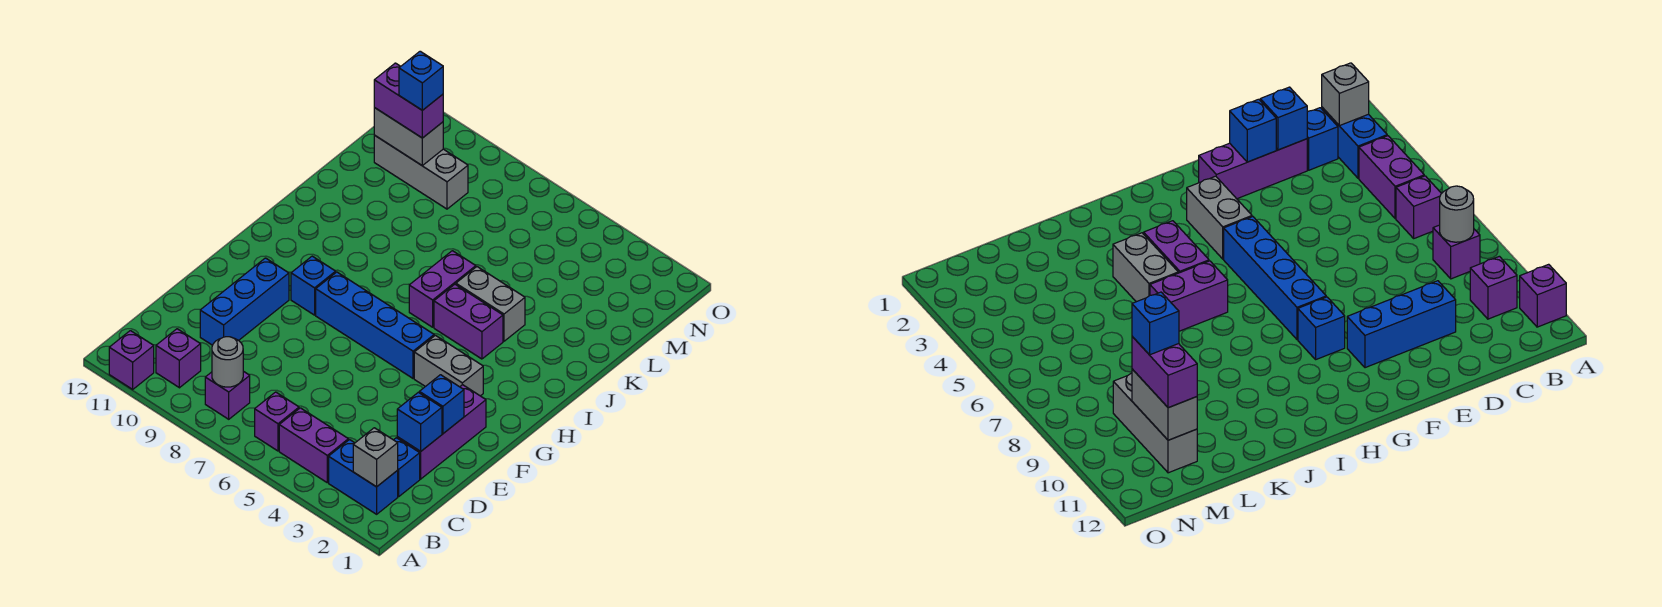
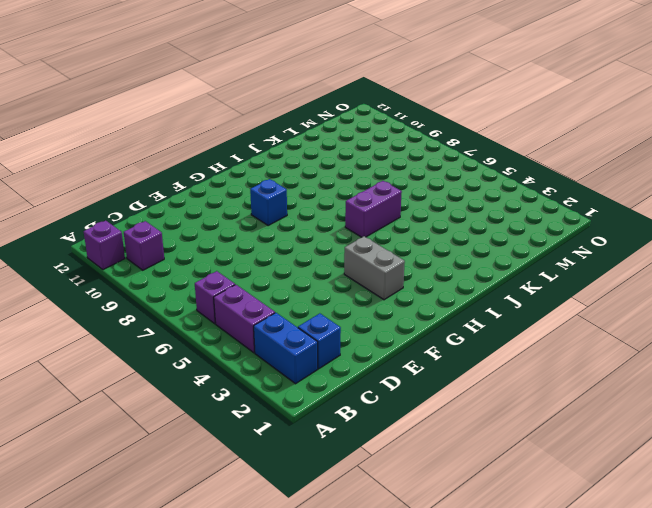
none -> purple 1x1 brick [205,371,250,419]
none -> purple 1x3 brick [397,385,486,479]
none -> blue 1x3 brick [200,258,289,345]

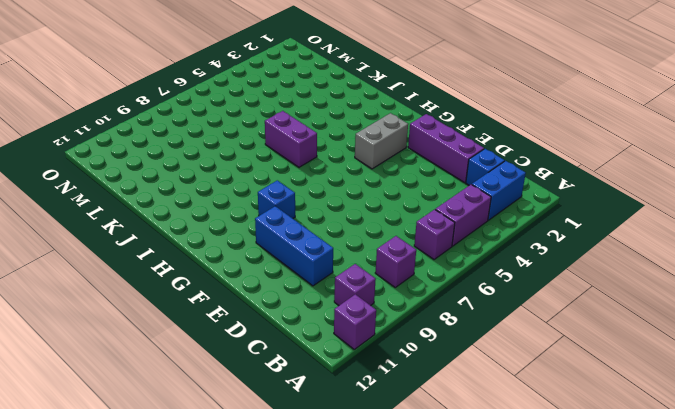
none -> blue 1x4 brick [316,272,434,378]
none -> purple 1x2 brick [434,284,503,359]
none -> grey 1x2 brick [456,267,525,341]

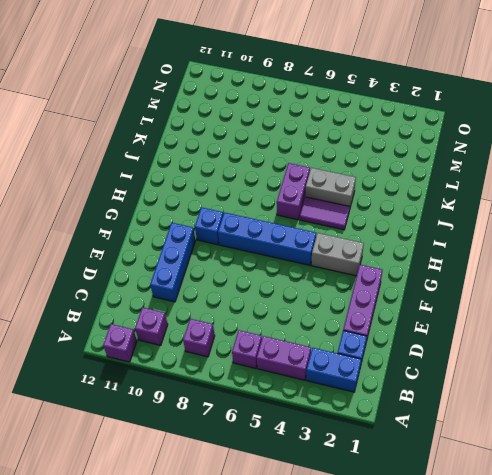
purple 1x2 tile [300,197,350,230] -> purple 1x2 brick [434,284,503,359]
none -> grey 1x3 brick [374,135,468,209]
none -> grey 1x1 brick [353,428,398,487]
none -> grey 1x1 round brick [212,337,243,387]

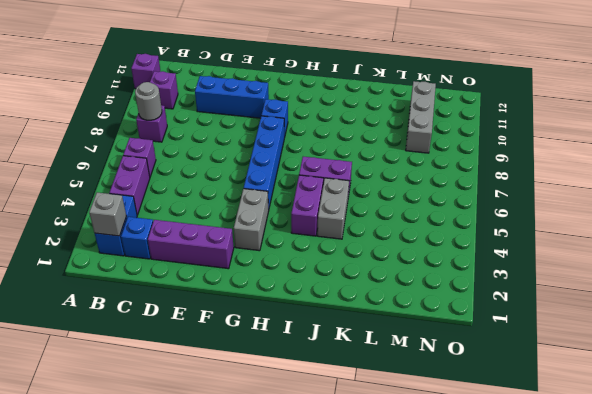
none -> blue 1x1 brick [397,392,442,451]
none -> blue 1x1 brick [419,375,464,434]
none -> grey 1x2 brick [374,108,443,165]

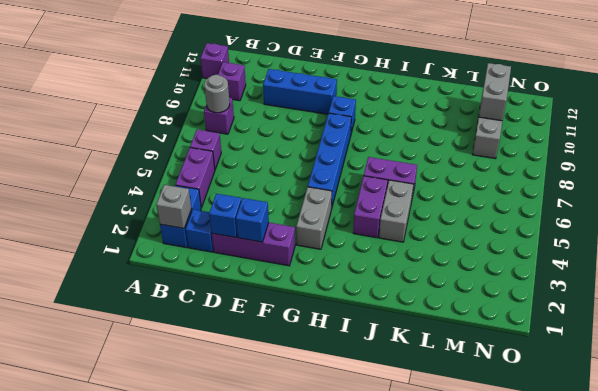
none -> purple 1x2 brick [374,63,443,138]
none -> blue 1x1 brick [399,51,443,110]

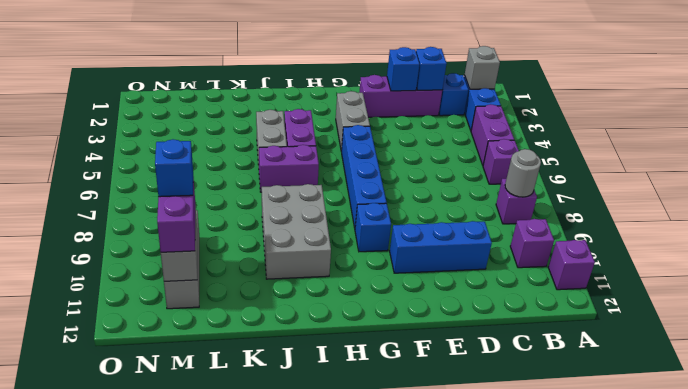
grey 2x3 brick [262,184,331,279] -> none

